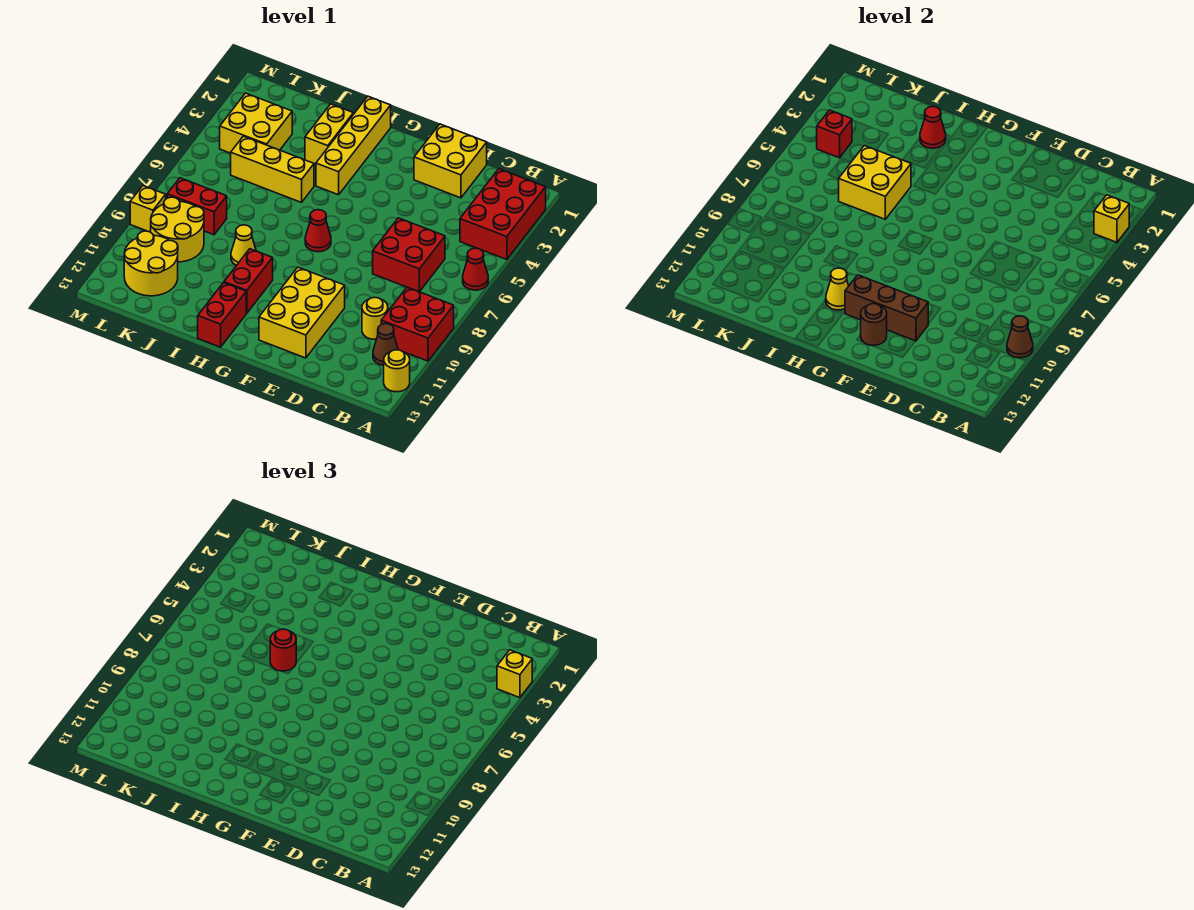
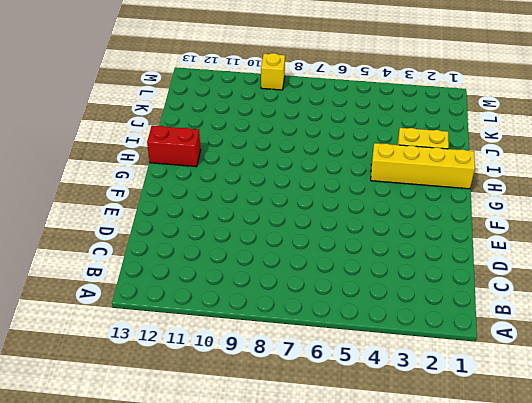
none -> red 2x3 brick [460,169,546,260]
none -> red 1x1 cone [463,248,488,290]
none -> red 2x2 brick [381,287,454,361]
none -> yellow 1x1 round brick [384,350,410,392]

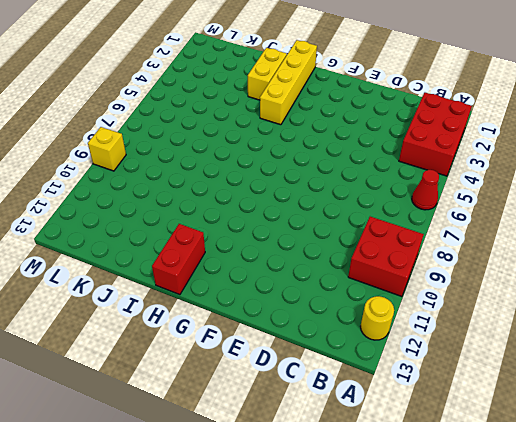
none -> brown 1x1 cone [373,324,398,366]
none -> red 2x2 brick [373,218,445,292]
none -> yellow 1x1 round brick [362,297,388,339]
none -> yellow 2x2 brick [414,124,487,198]

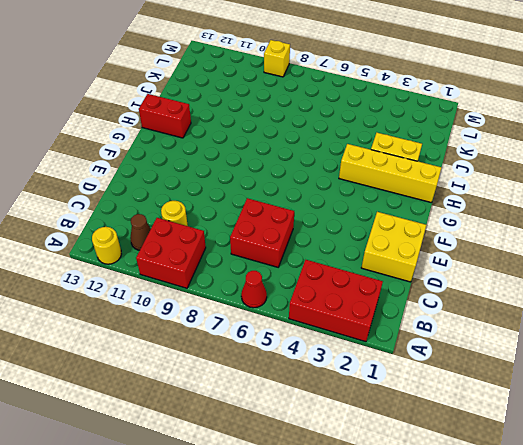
none -> yellow 2x3 brick [259,267,345,358]
none -> red 1x1 cone [305,210,331,252]
none -> red 1x2 brick [224,249,273,313]
none -> yellow 1x3 brick [231,136,314,202]

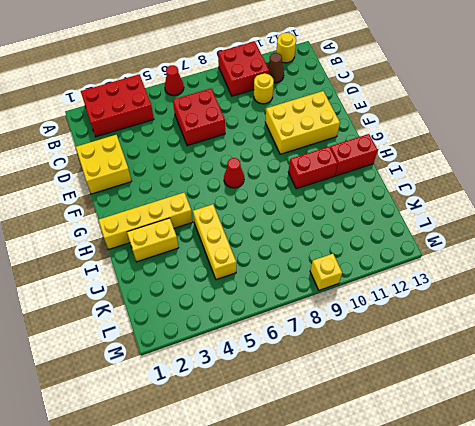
none -> yellow 1x1 cone [231,225,256,265]
none -> yellow 2x2 brick [220,93,292,153]
none -> red 1x2 brick [167,178,227,235]
none -> yellow 2x2 round brick [151,197,204,262]

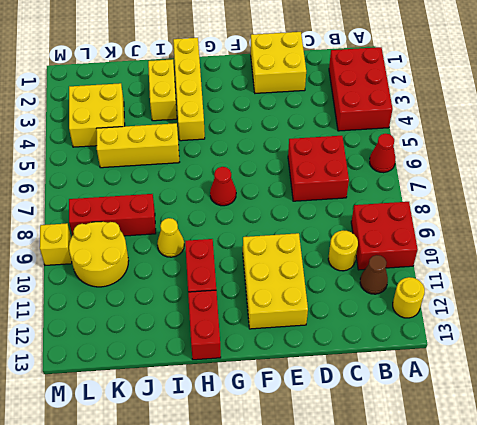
red 1x3 brick [69,194,156,236] -> red 1x2 brick [167,178,227,235]
none -> yellow 2x2 round brick [124,231,178,296]
none -> yellow 1x1 brick [1094,195,1129,243]
none -> brown 1x1 cone [1007,316,1033,358]
none -> brown 1x3 brick [845,275,928,341]

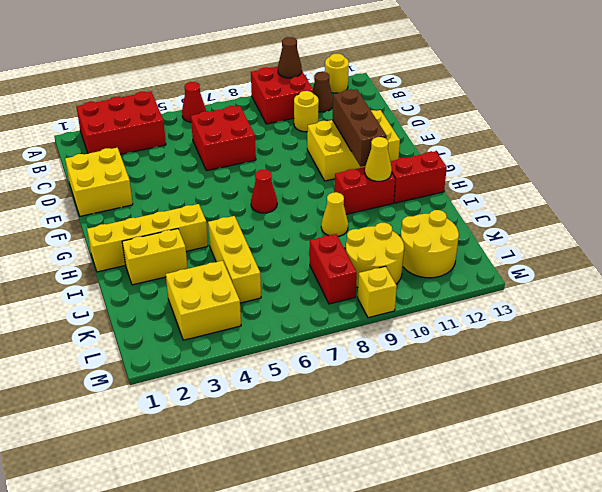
none -> yellow 1x1 brick [1094,195,1129,243]
none -> brown 1x1 round brick [861,304,887,346]
none -> red 1x1 cone [920,106,946,148]
none -> yellow 2x2 brick [839,146,911,219]

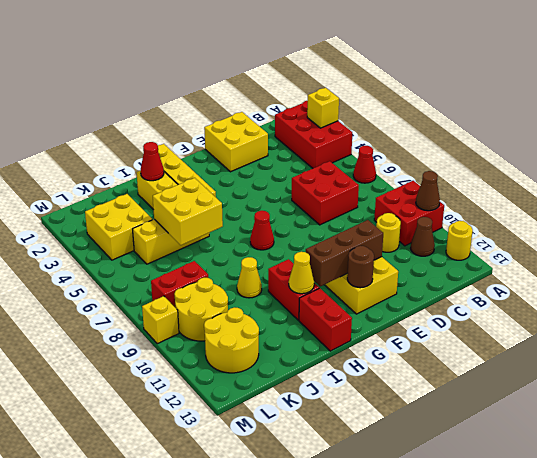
none -> red 1x1 brick [817,110,852,158]
none -> yellow 1x1 brick [497,650,532,698]
none -> red 1x1 round brick [270,629,296,671]

